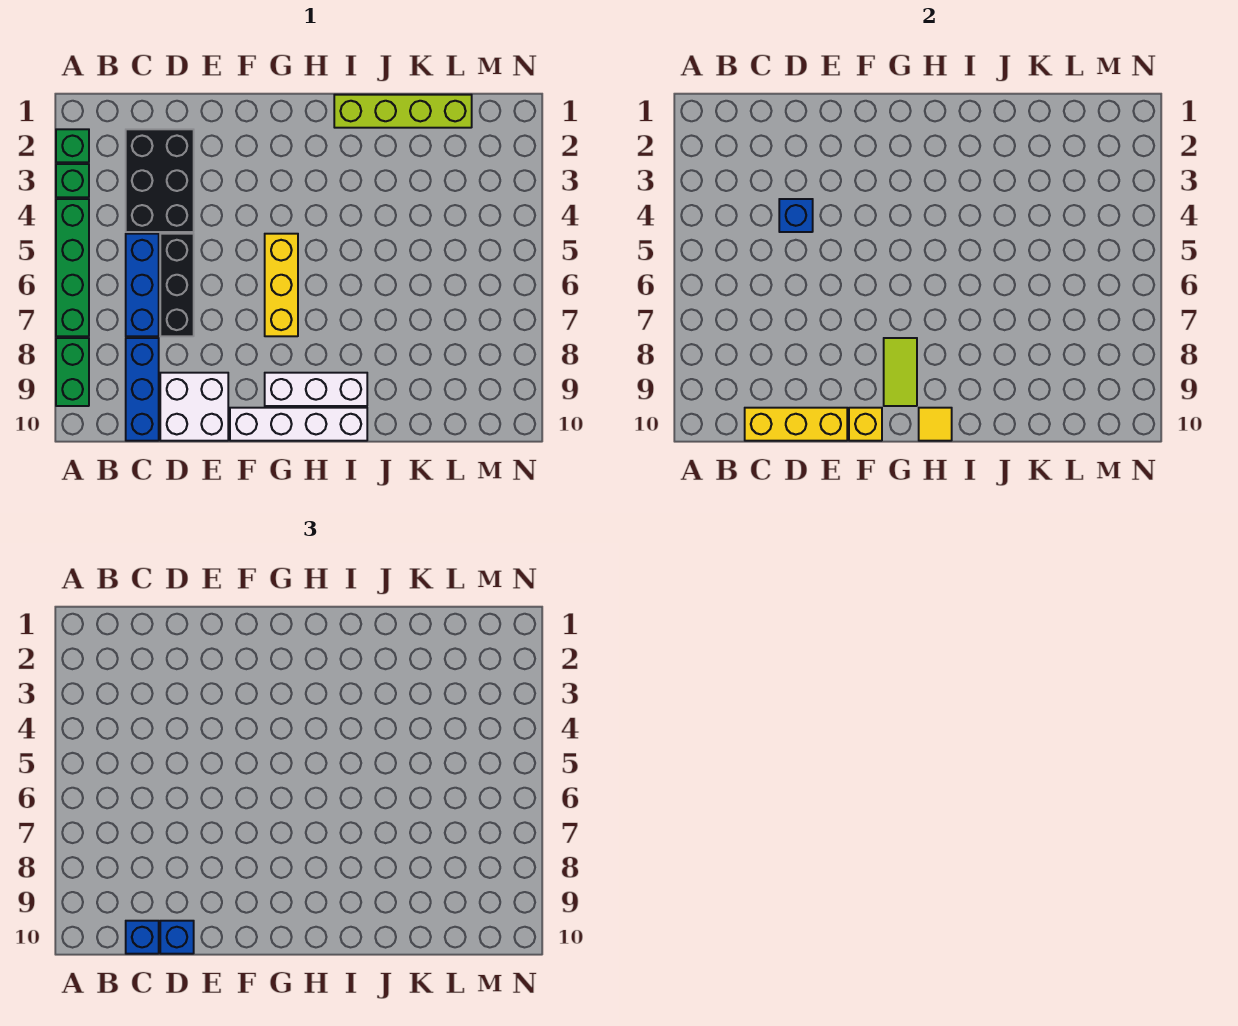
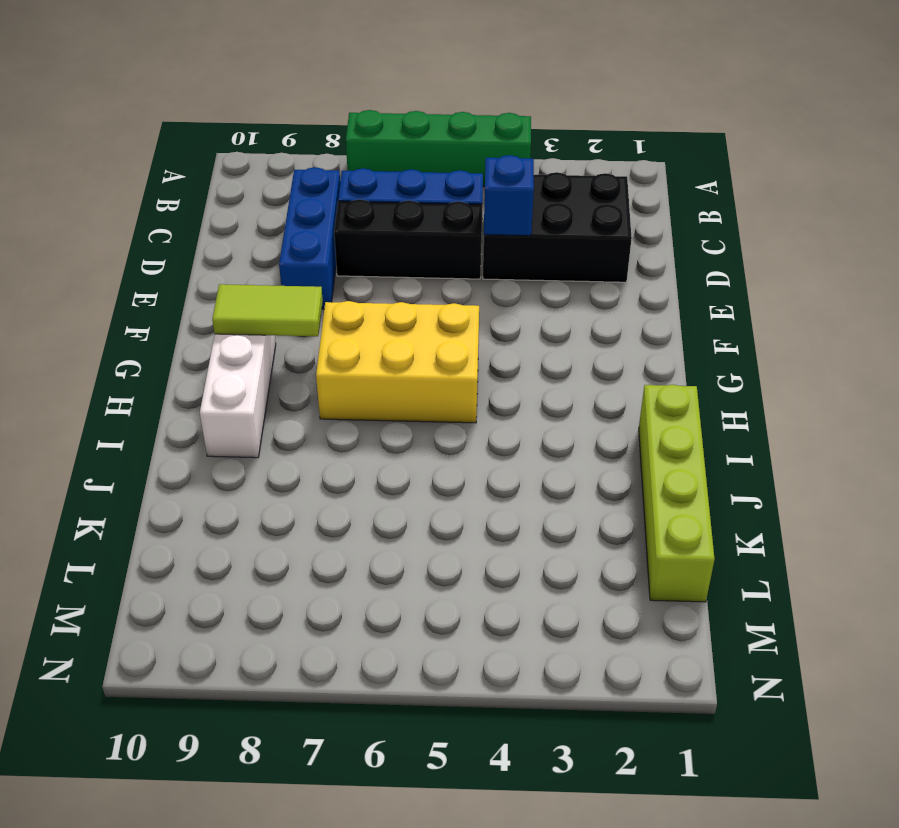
blue 1x3 brick [279,167,340,309] -> blue 1x3 brick turned to [126,338,159,441]
yellow 2x3 brick [316,301,479,423] -> yellow 1x3 brick [265,234,298,336]
none -> green 1x1 brick [56,129,89,162]
none -> green 1x1 brick [56,164,89,197]
none -> green 1x2 brick [56,338,89,406]

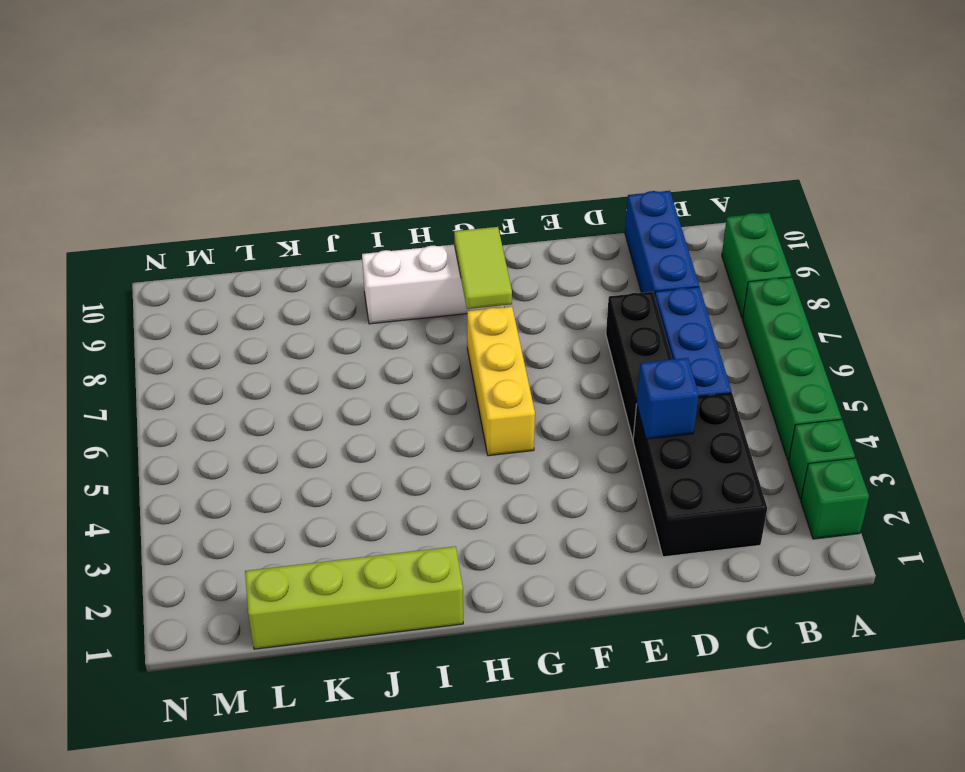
none -> white 2x2 brick [160,373,228,441]
none -> white 1x4 brick [230,408,367,441]
none -> yellow 1x3 brick [745,408,847,441]

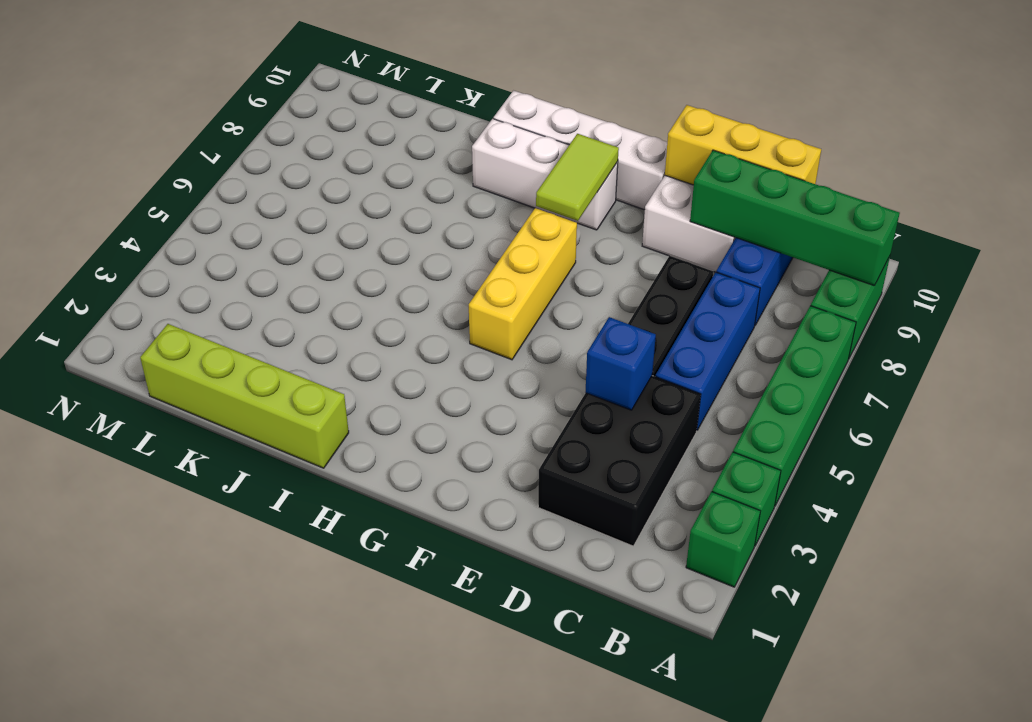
green 1x4 brick [690,150,900,286] -> none
none -> yellow 1x1 brick [849,408,882,441]
none -> yellow 1x1 tile [919,408,952,441]
none -> blue 1x1 brick [126,921,159,954]

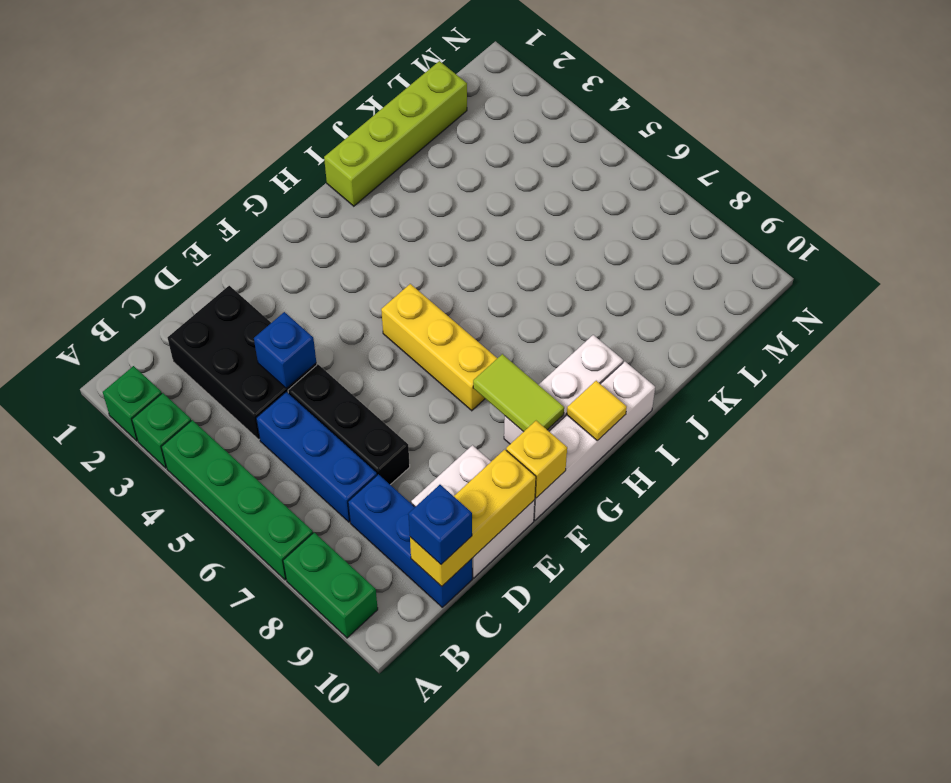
none -> blue 1x1 brick [160,921,194,954]

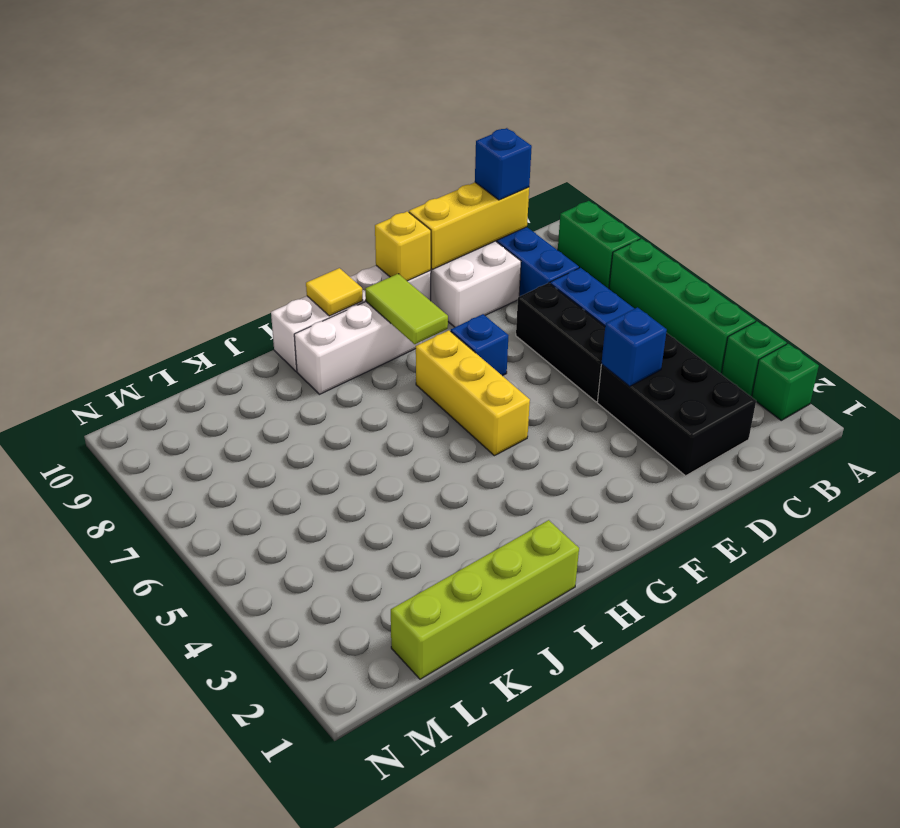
blue 1x1 brick [451,314,509,376] -> blue 1x1 brick moved to [160,921,194,954]

